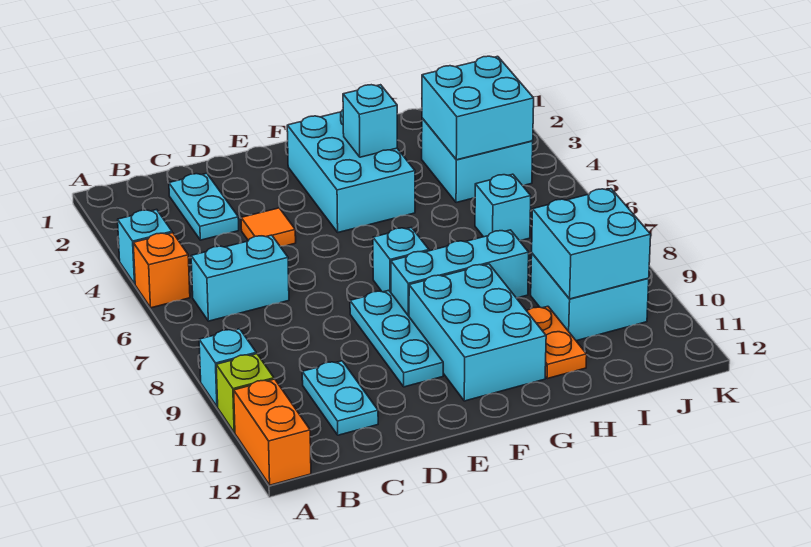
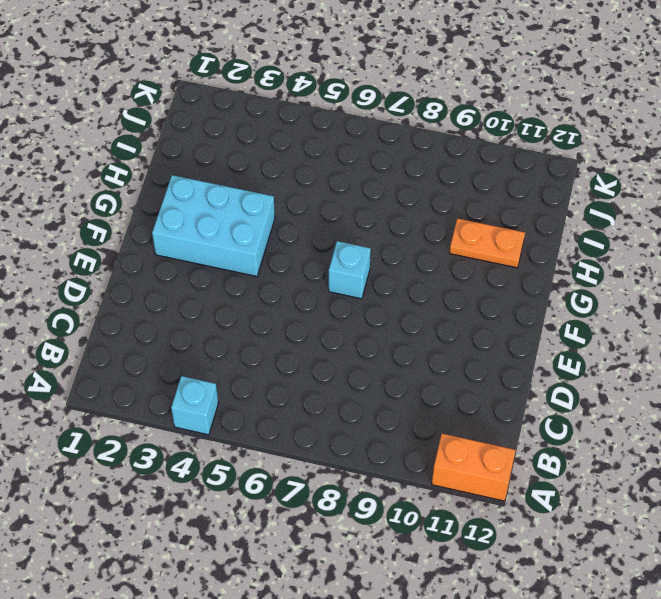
none -> orange 1x1 brick [133,233,190,308]
none -> cyan 1x1 brick [199,329,256,407]
none -> lime 1x1 brick [216,354,274,432]

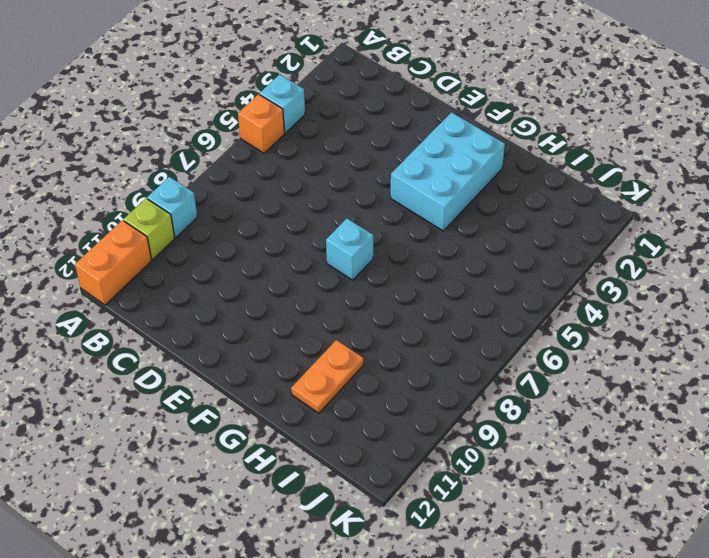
none -> cyan 1x2 brick [191,235,289,321]
none -> cyan 1x2 plate [169,173,239,240]
none -> cyan 1x2 plate [302,361,378,435]

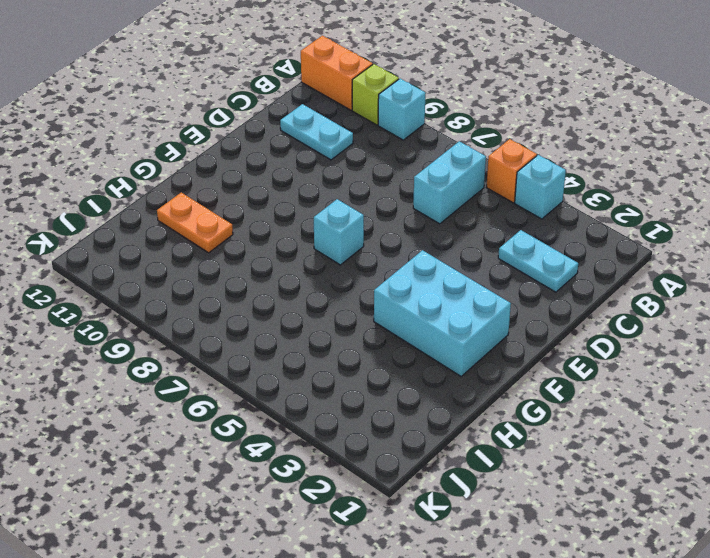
none -> orange 1x1 tile [241,208,296,246]
none -> cyan 1x3 plate [350,290,443,387]
none -> cyan 1x3 brick [391,230,529,316]

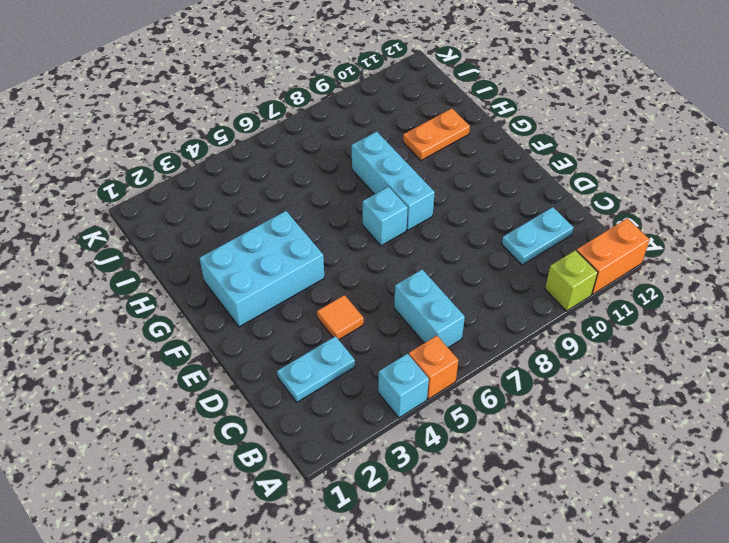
none -> cyan 1x1 brick [199,329,256,407]
none -> cyan 1x3 plate [350,290,443,387]
none -> cyan 2x3 brick [409,264,546,401]

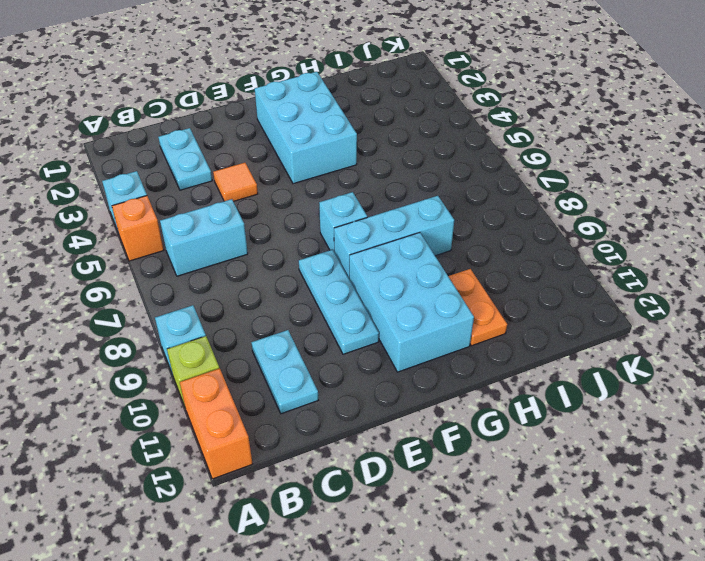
none -> cyan 2x2 brick [422,118,533,203]
none -> cyan 1x1 brick [475,174,531,241]
none -> cyan 2x2 brick [531,254,649,341]

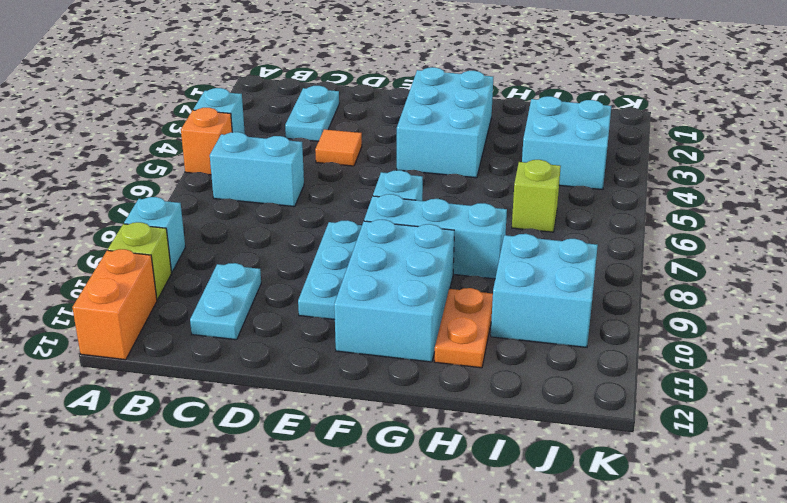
lime 1x1 brick [512,160,561,232] -> cyan 1x1 brick [475,174,531,241]
none -> cyan 1x1 brick [343,85,397,157]
none -> cyan 2x2 brick [422,56,534,160]
none -> cyan 2x2 brick [532,189,651,299]

